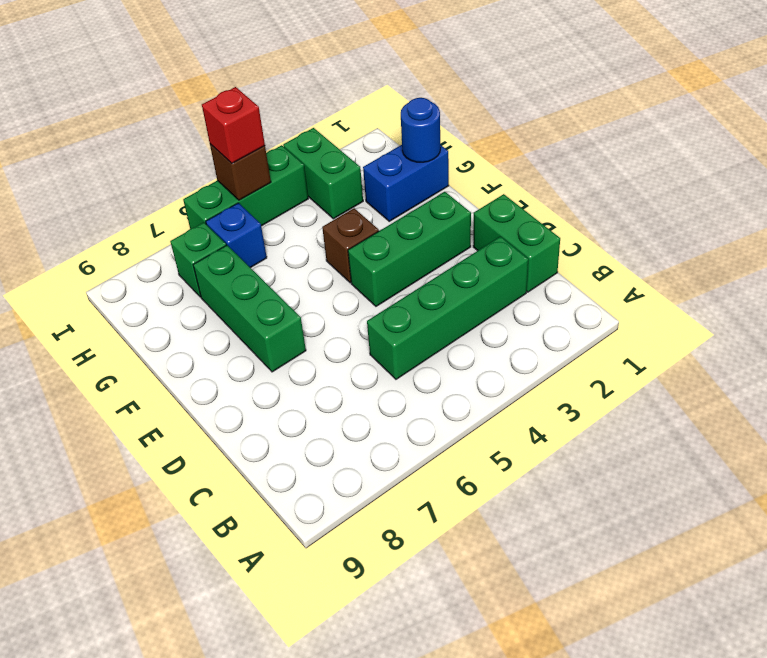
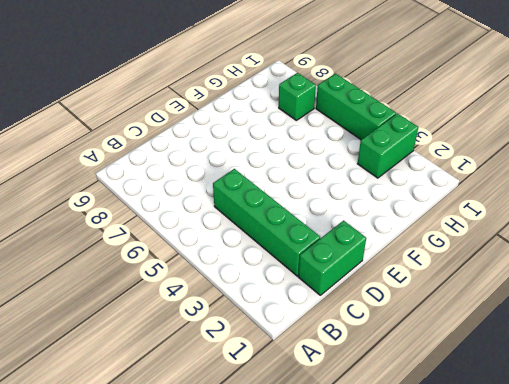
none -> green 1x3 brick [348,192,471,306]
none -> green 1x3 brick [193,245,306,372]
none -> brown 1x1 brick [322,208,379,283]

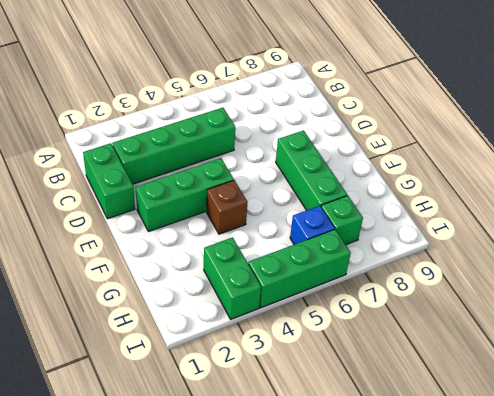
none -> blue 1x2 brick [363,145,449,221]
none -> blue 1x1 round brick [401,98,440,162]
none -> brown 1x1 brick [210,144,271,200]

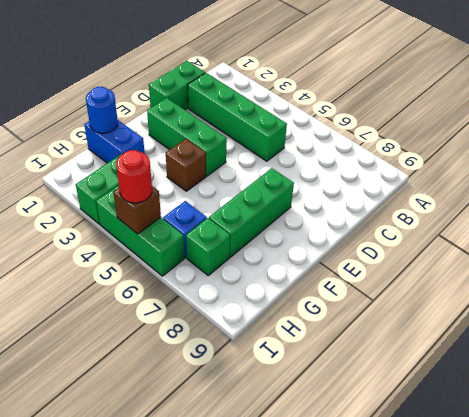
red 1x1 round brick [116,150,152,203] -> red 1x1 brick [202,87,265,163]

